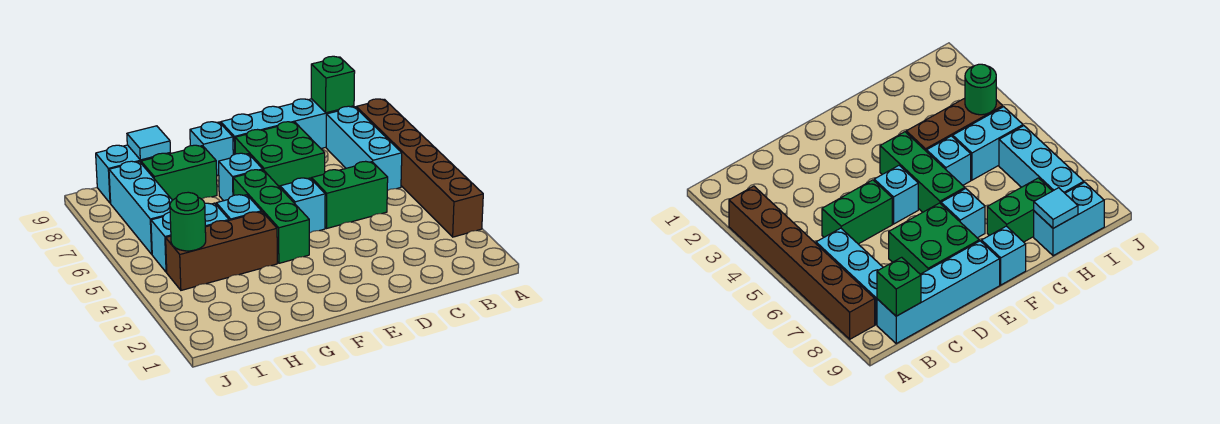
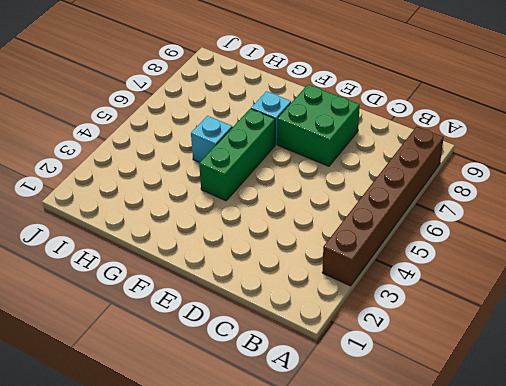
none -> cyan 1x3 brick [326,106,402,191]
none -> cyan 1x4 brick [221,99,354,155]
none -> green 1x2 brick [312,161,388,228]

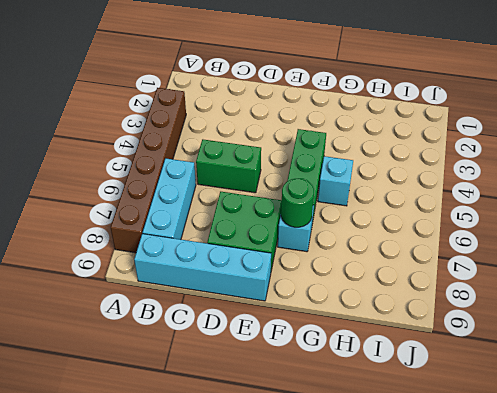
green 1x1 round brick [281,179,314,227] -> green 1x1 round brick moved to [170,192,206,251]
none -> cyan 1x1 brick [280,178,325,233]
none -> cyan 1x1 brick [190,122,233,175]
none -> brown 1x3 brick [166,212,277,290]

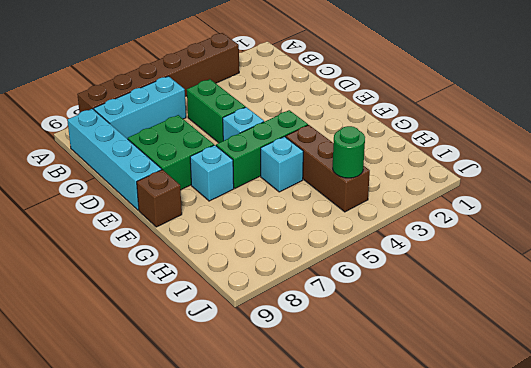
brown 1x1 brick [137,170,182,227] -> cyan 1x1 brick [190,122,233,175]
none -> green 1x2 brick [141,145,217,200]
none -> cyan 1x2 brick [151,203,229,272]
none -> cyan 1x2 brick [96,145,171,203]

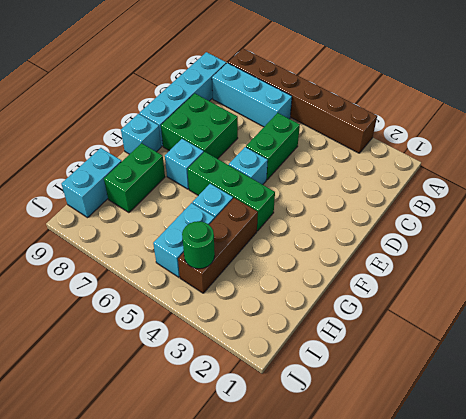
none -> cyan 1x3 brick [109,161,172,254]
none -> green 1x1 brick [311,56,355,113]
none -> cyan 1x1 tile [127,126,170,160]

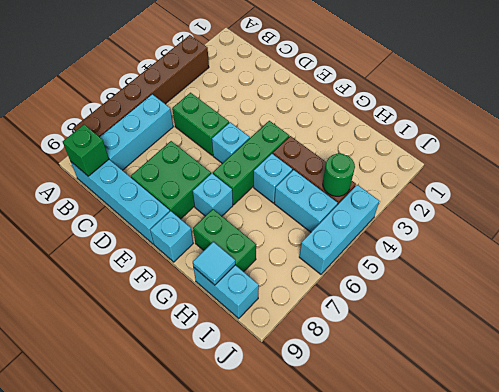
cyan 1x3 brick [299,185,379,274] -> cyan 1x3 brick moved to [109,161,172,254]

